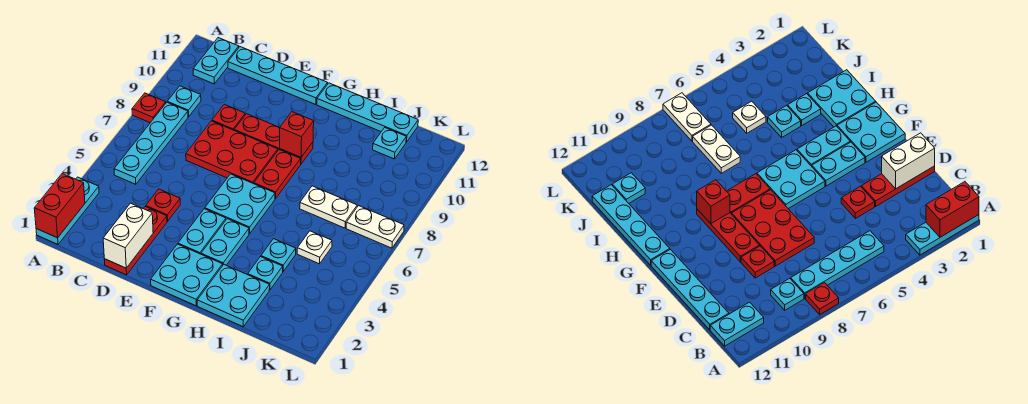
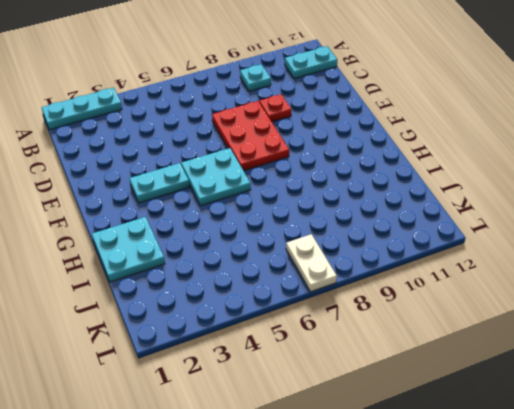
none -> red 1x1 plate [132,93,166,123]
none -> cyan 1x4 plate [114,102,188,184]
none -> cyan 1x4 plate [228,47,328,104]

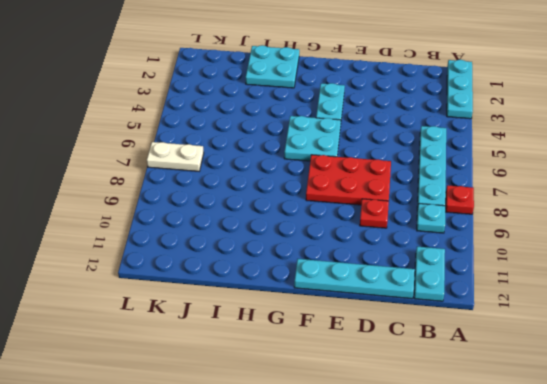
none -> red 1x3 plate [104,206,167,275]
none -> red 1x1 plate [146,189,180,221]
none -> red 1x3 plate [234,114,313,164]

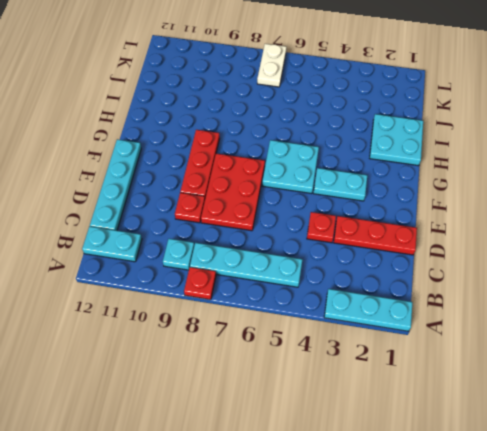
none -> cyan 2x2 plate [151,244,223,306]
none -> cyan 1x2 plate [201,219,249,265]
none -> red 1x2 plate [254,150,301,199]

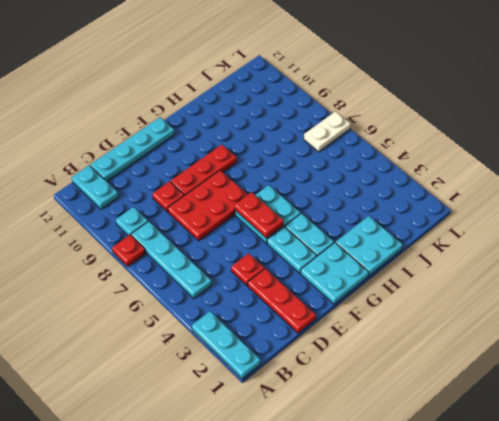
red 1x2 plate [235,192,283,238] -> red 1x2 plate moved to [254,150,301,199]
none -> cyan 1x4 plate [317,83,418,142]
none -> cyan 1x1 plate [248,257,283,290]
none -> cyan 1x1 plate [261,239,296,271]

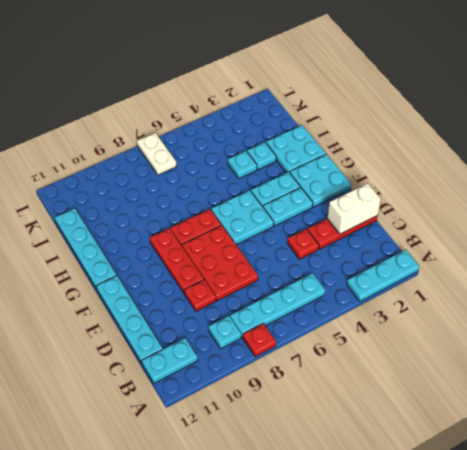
none -> white 1x2 plate [300,186,357,228]
none -> white 1x1 plate [297,231,332,264]
none -> cyan 1x1 plate [373,128,406,159]

